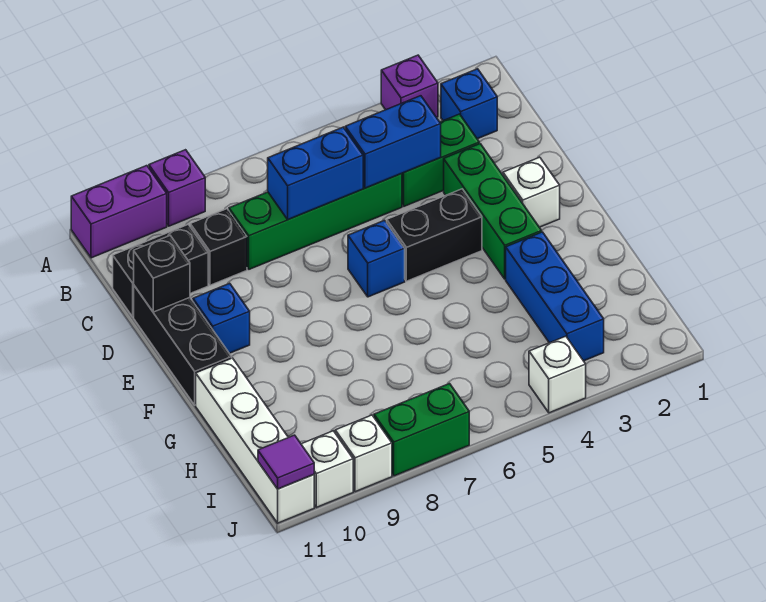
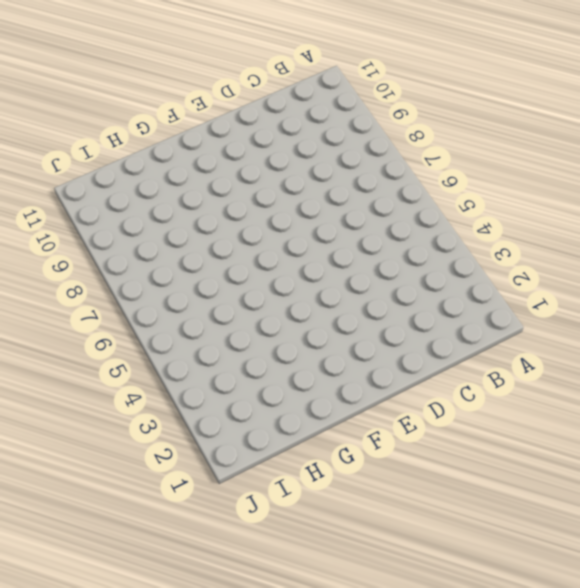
none -> purple 1x1 brick [381,55,438,117]
none -> purple 1x1 brick [149,150,205,226]
none -> purple 1x2 brick [71,166,167,258]

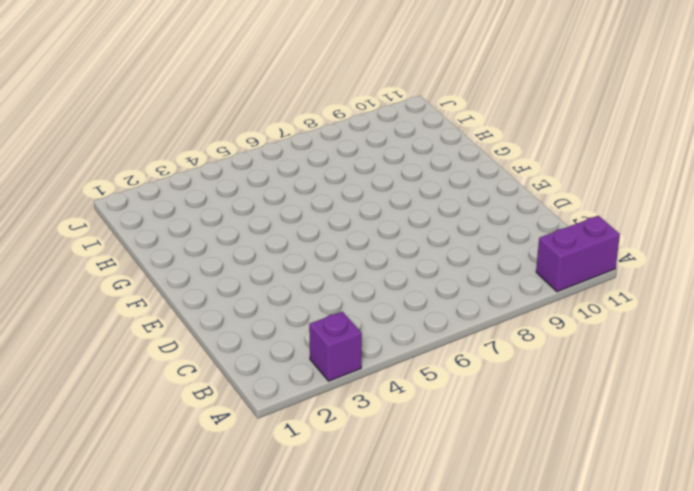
none -> purple 1x1 brick [149,150,205,226]
none -> blue 1x1 brick [441,69,497,139]
none -> green 1x2 brick [402,114,479,206]

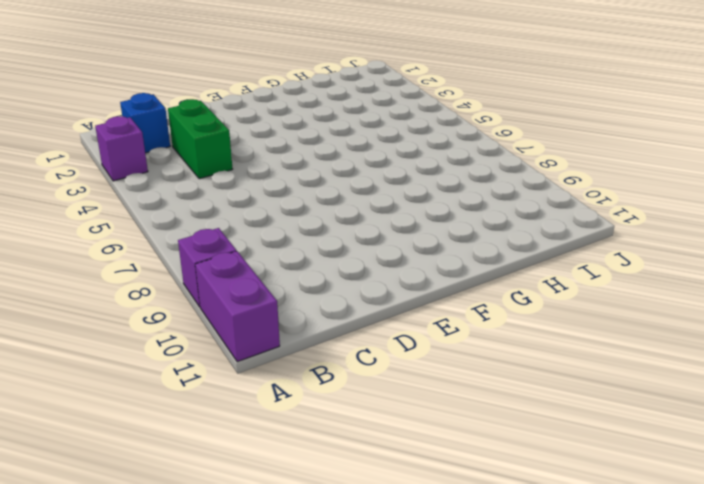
none -> green 1x4 brick [229,174,402,269]
none -> black 1x1 brick [190,209,247,285]
none -> black 1x2 brick [113,225,208,317]

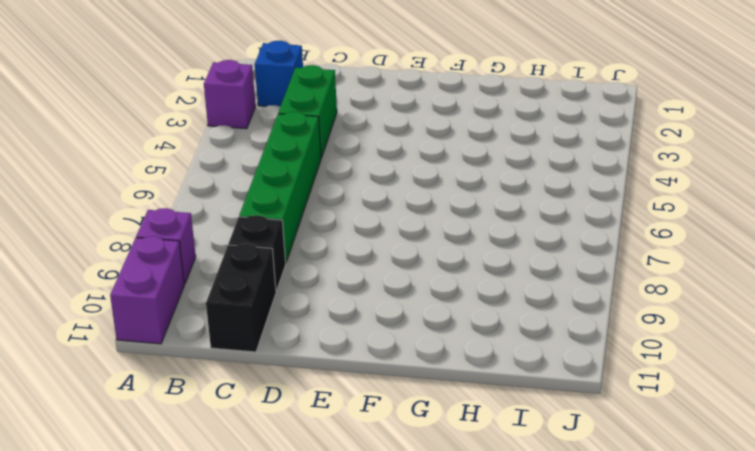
none -> green 1x3 brick [444,144,542,279]
none -> black 1x3 brick [134,286,232,405]
none -> white 1x1 brick [503,157,560,227]

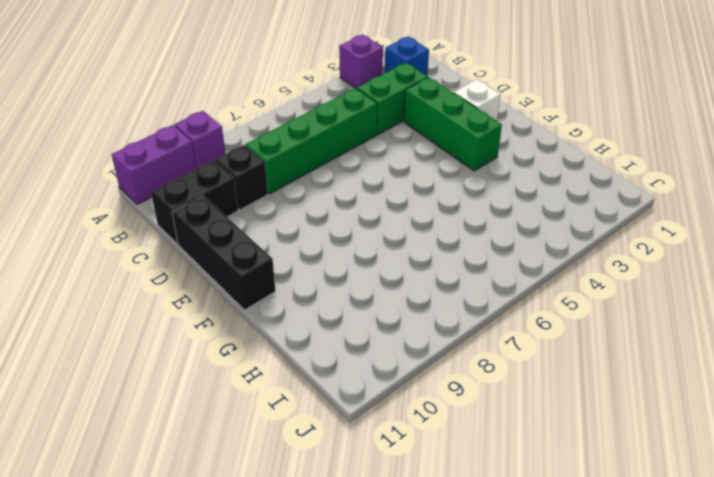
none -> black 1x2 brick [387,189,482,281]
none -> blue 1x1 brick [348,220,405,297]
none -> blue 1x1 brick [193,283,250,353]

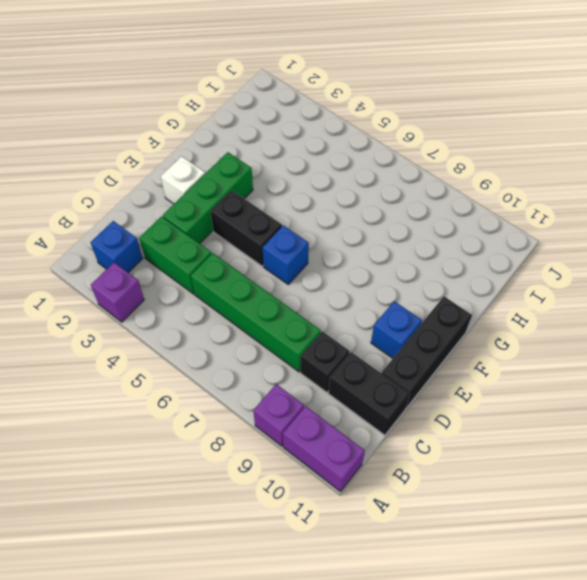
none -> blue 1x3 brick [506,232,604,361]
none -> white 1x4 brick [196,358,314,523]
none -> white 1x1 brick [529,336,586,413]

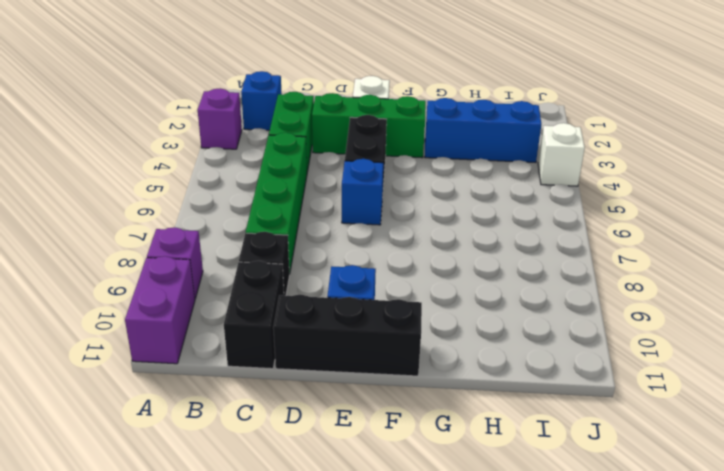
none -> white 1x4 brick [196,358,314,523]
none -> green 1x2 brick [374,384,469,476]
none -> white 1x1 brick [335,415,392,492]

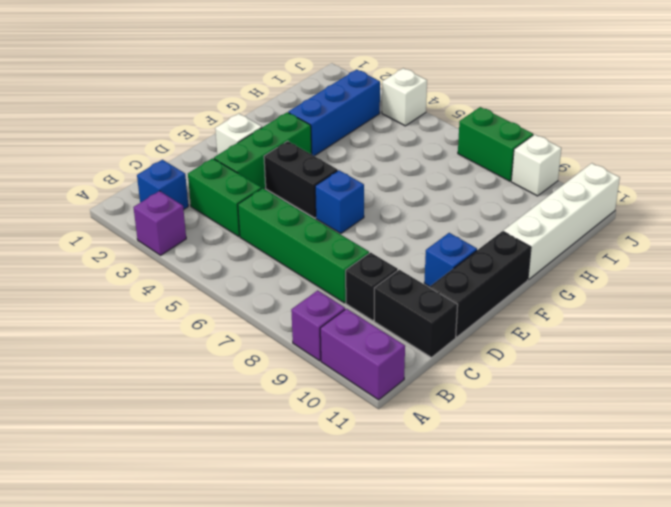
none -> white 1x1 brick [301,431,353,507]
none -> blue 1x2 brick [345,96,441,188]
none -> blue 1x2 brick [268,127,363,219]

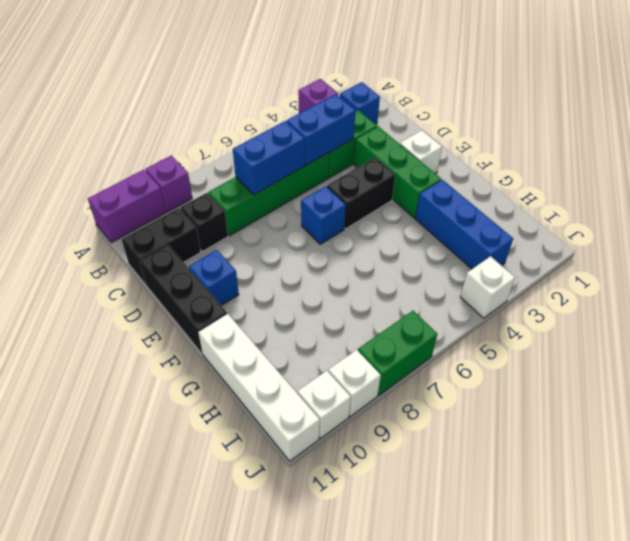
none -> black 1x1 brick [134,236,190,312]
none -> purple 1x1 tile [258,435,314,489]

